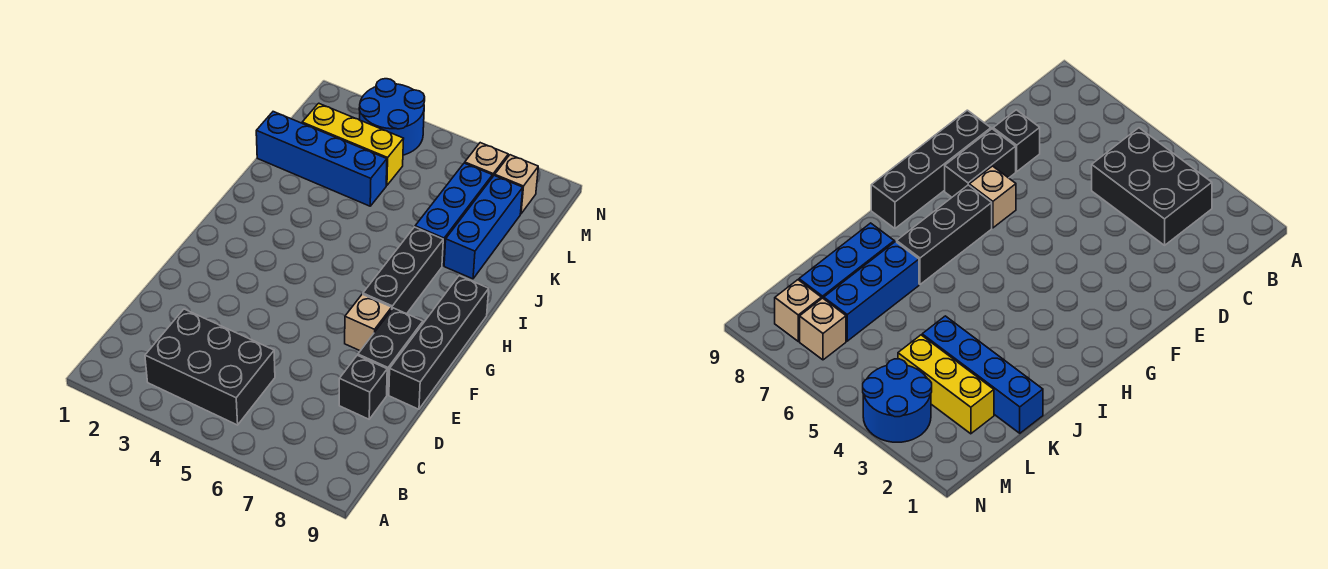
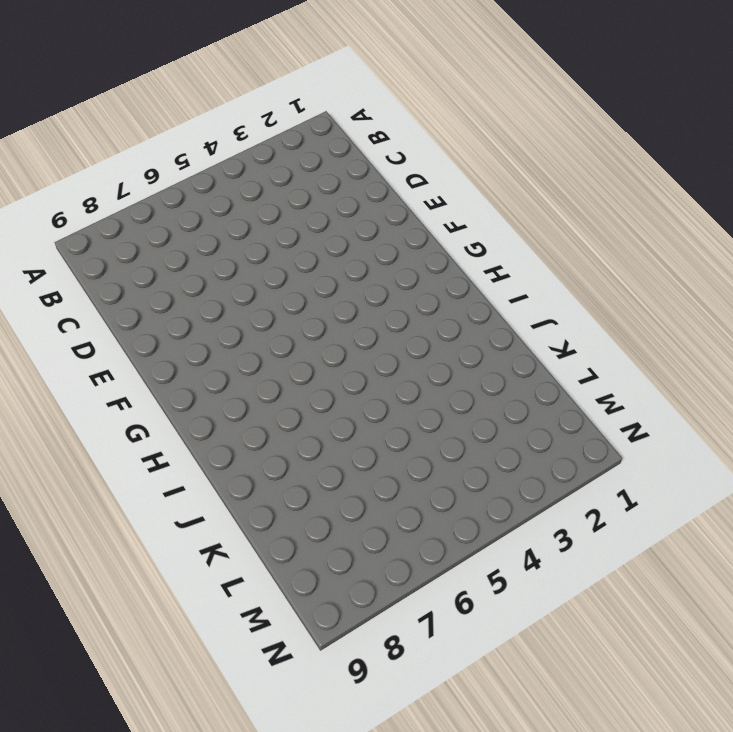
none -> black 2x3 brick [145,309,275,425]
none -> black 1x1 brick [339,355,387,419]
none -> black 1x2 brick [358,308,423,395]

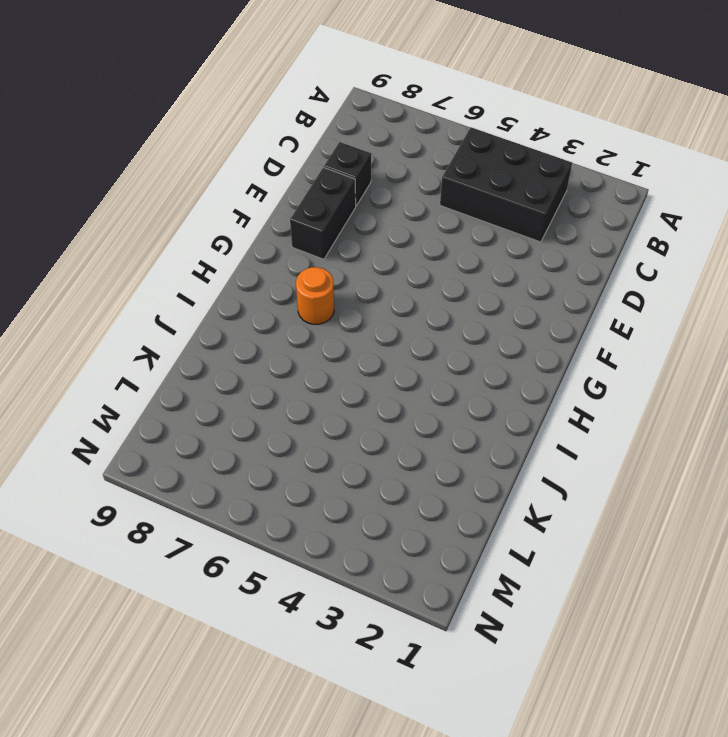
orange 1x1 round brick [296,267,334,324] -> black 1x3 brick [363,227,443,314]
none -> black 1x4 brick [389,276,489,409]
none -> tan 1x1 brick [345,294,392,351]
none -> blue 1x3 brick [415,163,492,266]

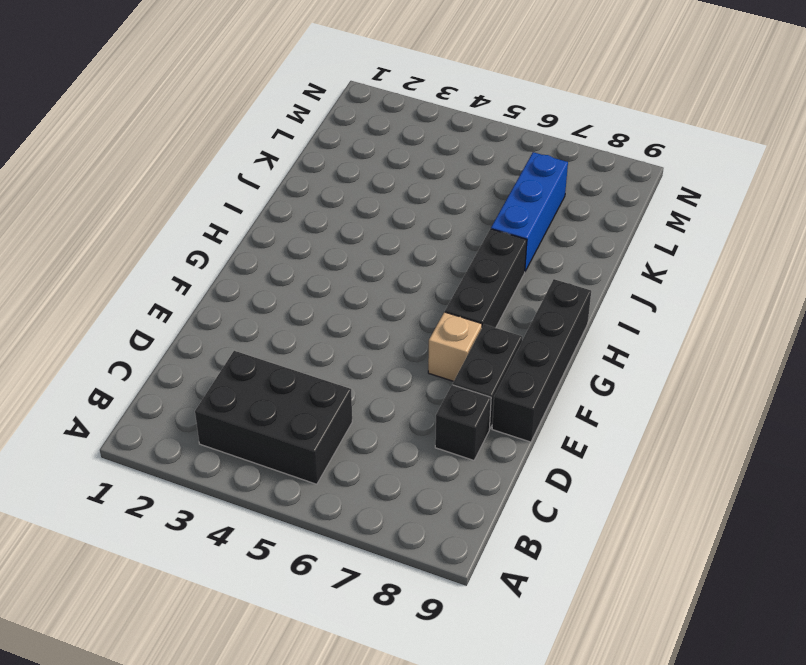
none -> blue 1x3 brick [444,175,523,279]
none -> blue 1x4 brick [256,112,387,206]
none -> yellow 1x3 brick [302,103,404,185]

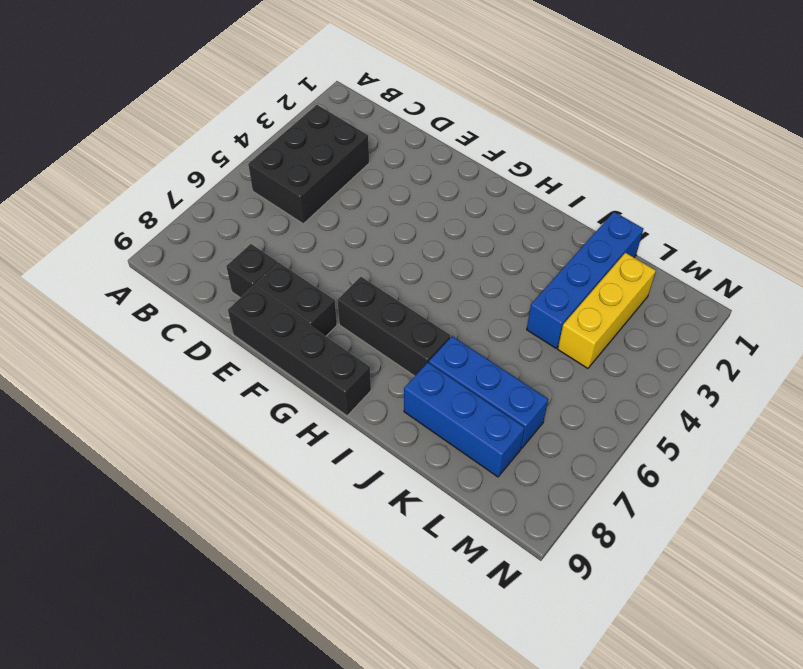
none -> tan 1x1 brick [345,294,392,351]
none -> blue 2x2 round brick [359,79,425,155]
none -> tan 1x1 brick [465,143,508,177]

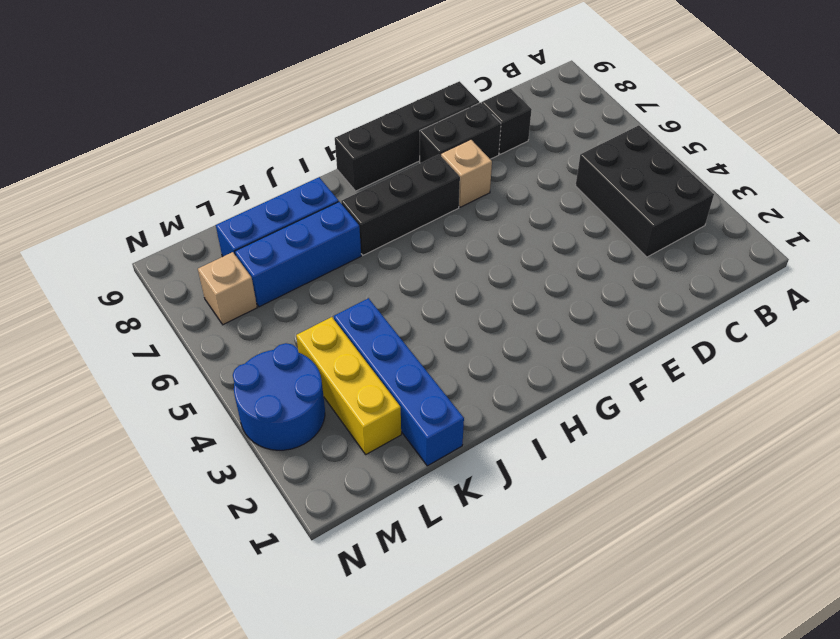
none -> tan 1x1 brick [495,155,538,214]

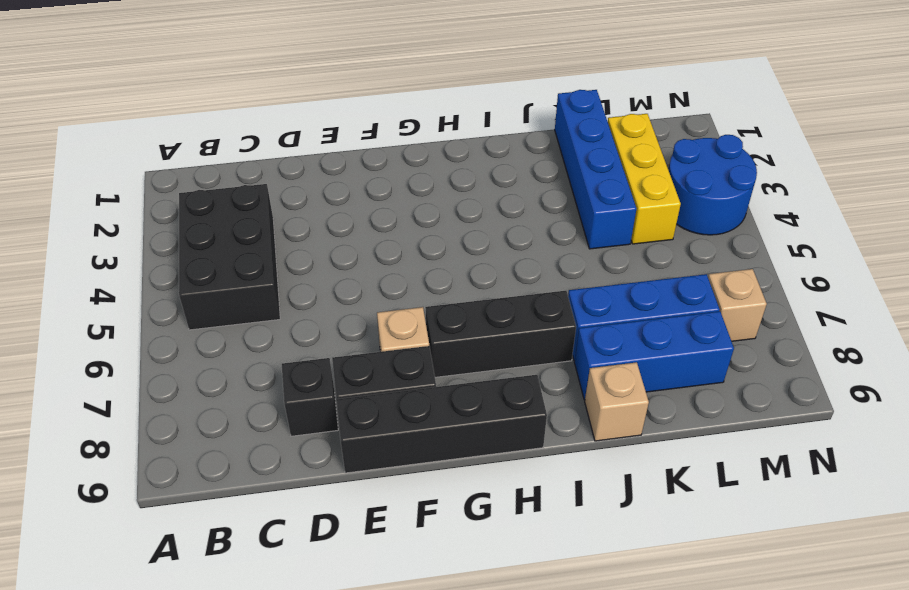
tan 1x1 brick [585,362,649,441] -> tan 1x1 brick moved to [495,155,538,214]

